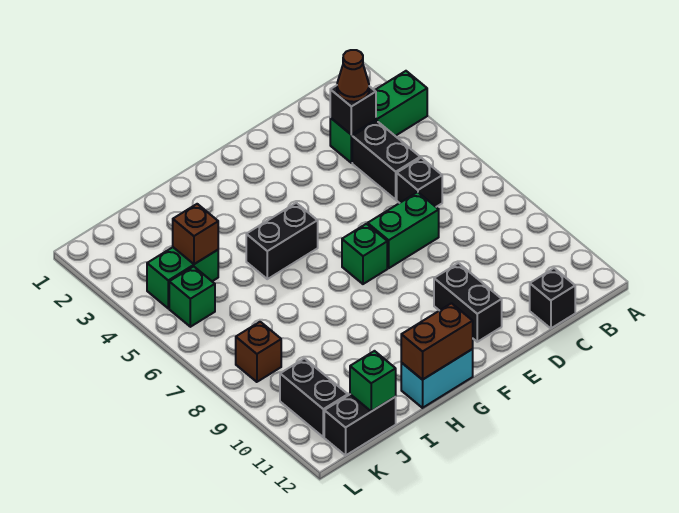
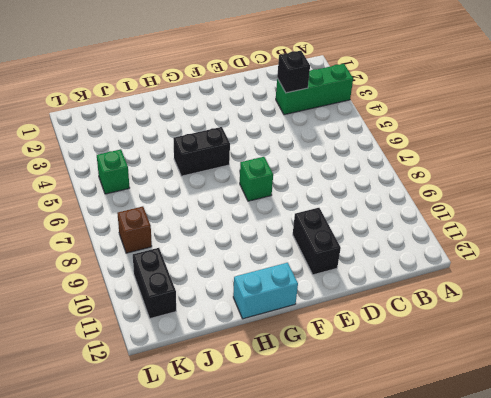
none -> black 1x2 brick [352,121,420,200]
none -> black 1x1 brick [397,158,442,207]
none -> black 1x1 brick [530,268,575,328]

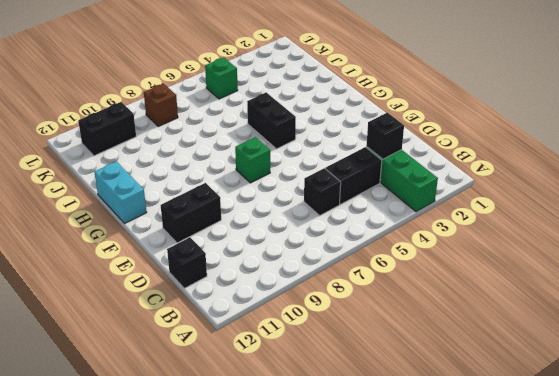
none -> green 1x2 brick [368,192,439,268]
none -> green 1x2 brick [147,247,218,308]
none -> black 1x2 brick [324,394,396,455]

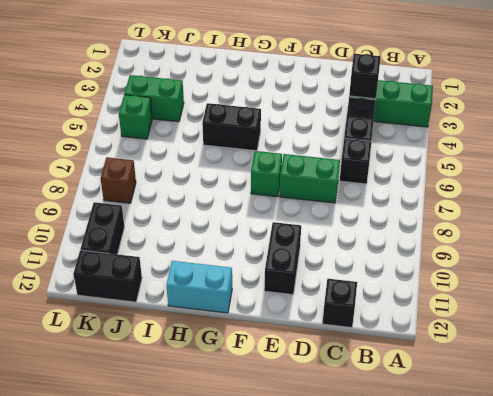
none -> brown 1x2 brick [401,303,473,380]
none -> brown 1x1 brick [173,204,218,264]
none -> green 1x1 brick [350,351,396,411]

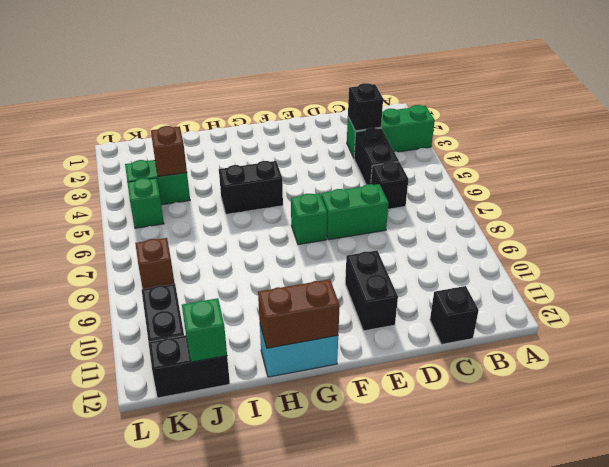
none -> brown 1x1 cone [337,50,369,102]

